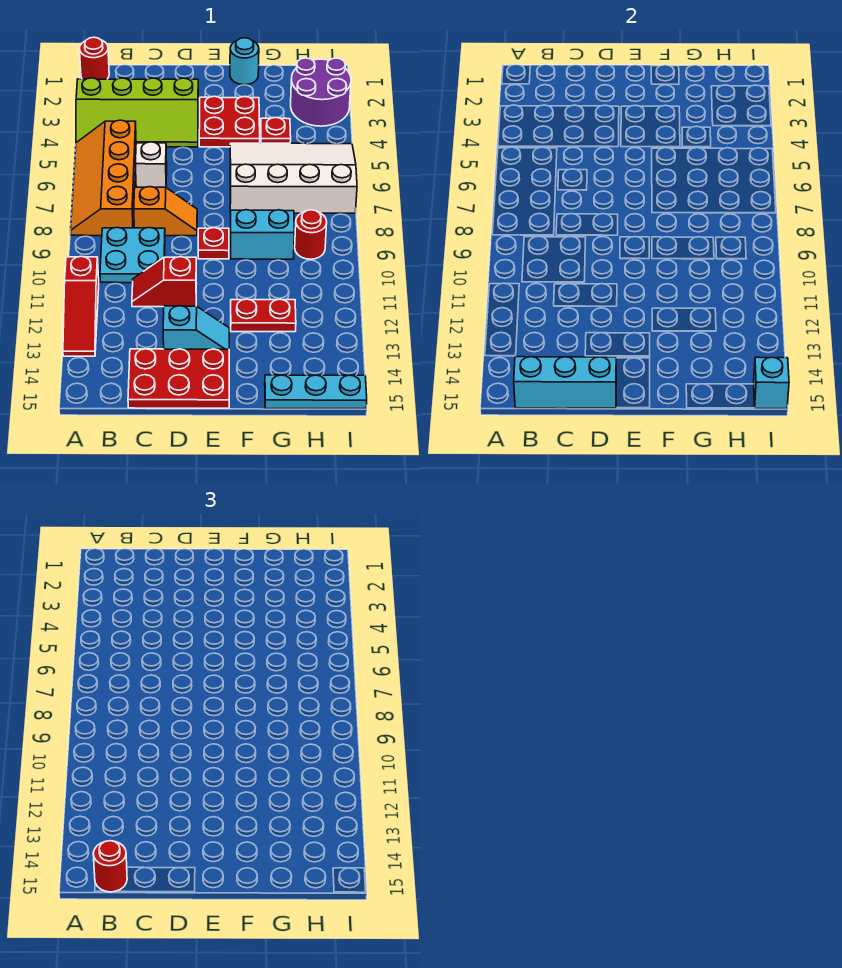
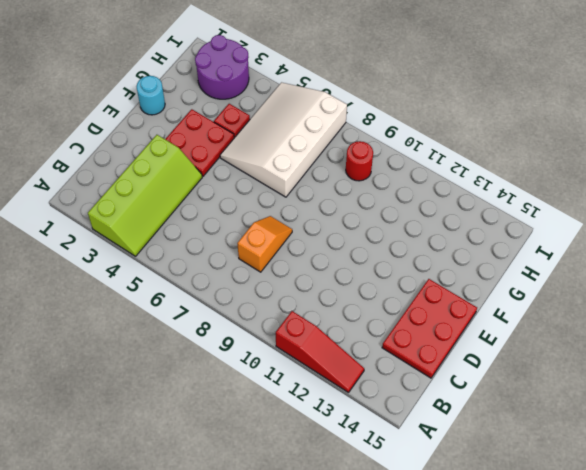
none -> red 1x1 round brick [79,37,109,79]
none -> orange 2x4 slope [71,120,136,236]
none -> cyan 2x2 plate [100,227,165,283]

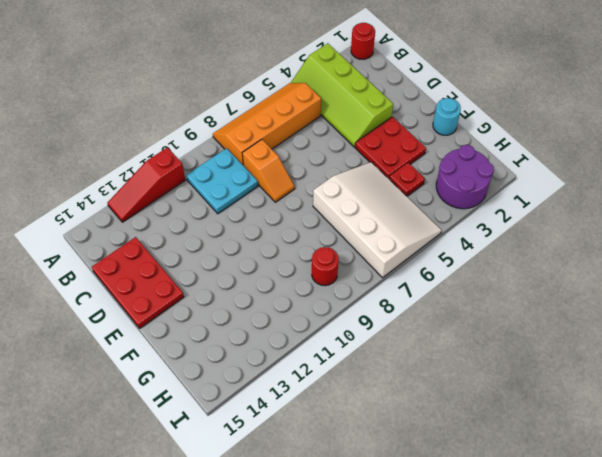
none -> white 1x1 brick [135,142,167,187]
none -> red 1x2 slope [132,257,197,307]
none -> cyan 1x2 slope [163,306,229,349]

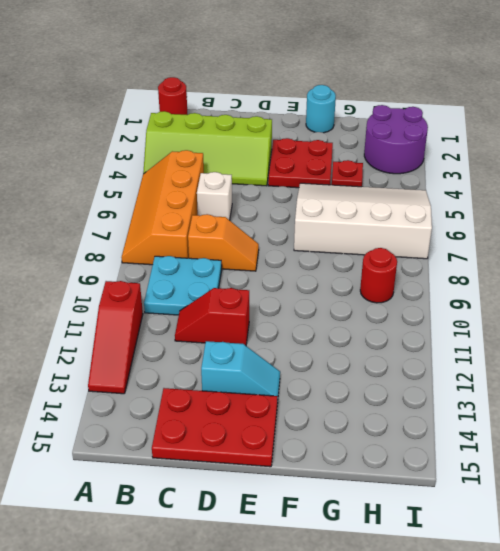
none -> red 1x1 plate [198,228,229,259]
none -> cyan 1x2 brick [230,210,294,259]
none -> red 1x2 plate [231,299,296,332]

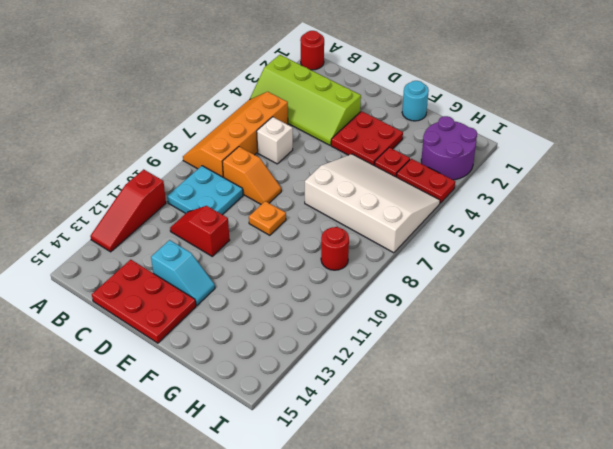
orange 1x1 plate [249,201,286,235] -> red 1x1 plate [198,228,229,259]
red 1x2 plate [397,159,455,203] -> red 1x2 plate moved to [231,299,296,332]
none -> cyan 1x2 brick [230,210,294,259]
none -> cyan 1x3 plate [265,375,367,409]
none -> cyan 1x3 brick [514,357,616,408]

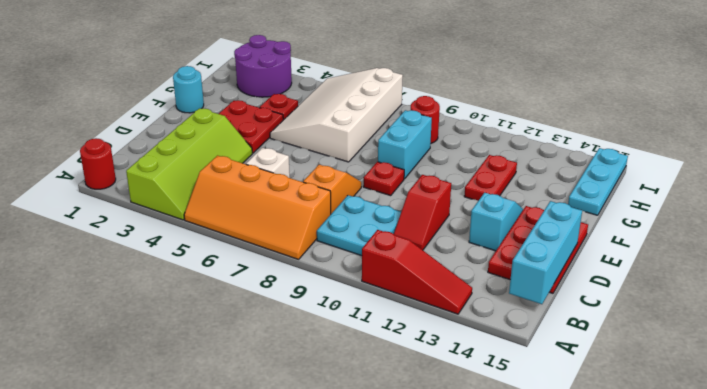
none -> cyan 1x1 brick [754,357,789,409]
none -> red 1x1 round brick [93,841,127,892]

